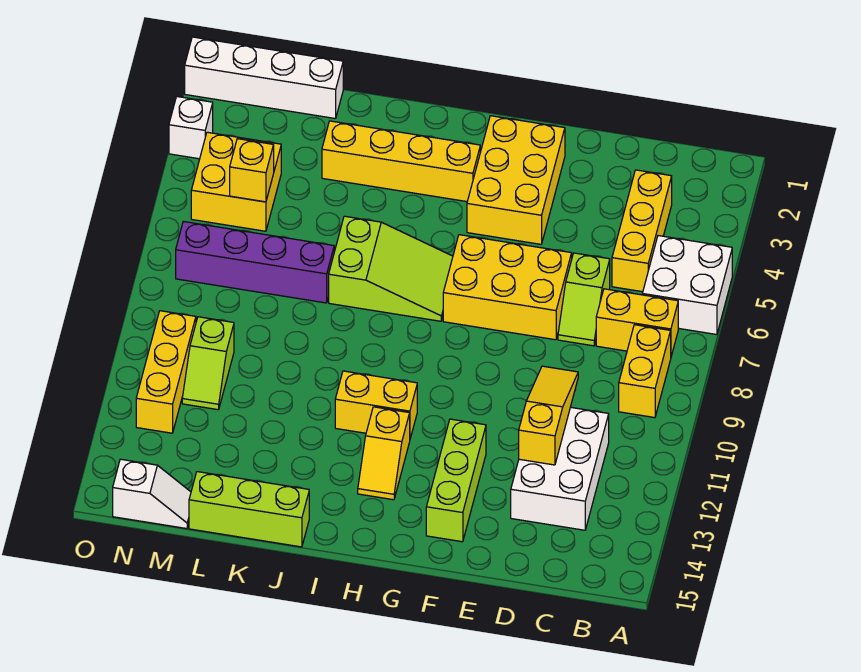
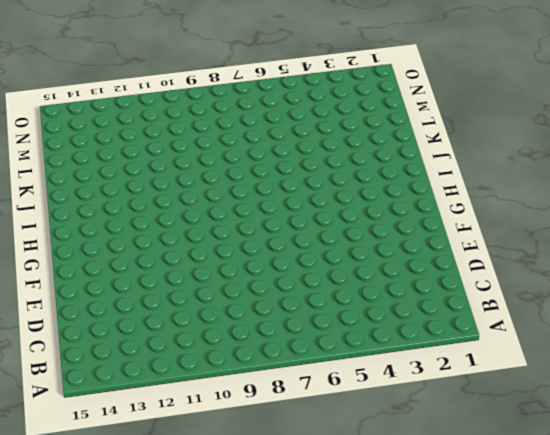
none -> white 2x2 brick [642,236,732,335]
none -> yellow 1x2 brick [596,289,678,356]
none -> yellow 1x2 brick [619,325,671,418]

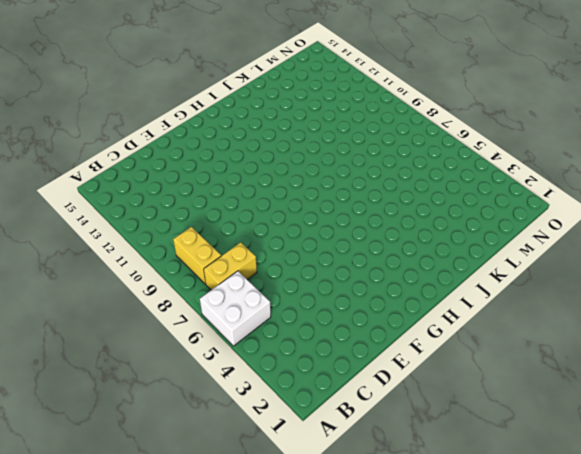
none -> yellow 1x3 brick [612,170,672,292]
none -> white 2x3 brick [511,407,609,530]
none -> lime 1x2 slope [558,253,610,346]

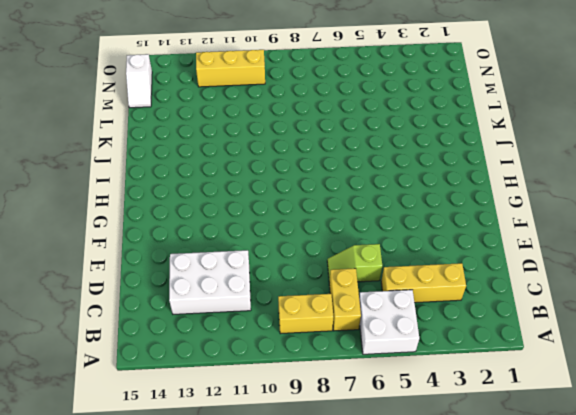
none -> yellow 2x3 brick [443,235,572,340]
none -> yellow 2x3 brick [467,116,565,244]
none -> lime 1x3 brick [426,419,486,542]

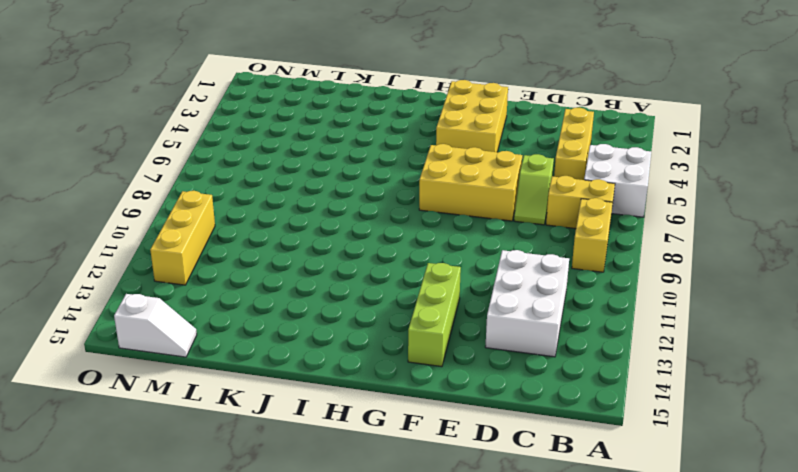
none -> yellow 1x4 brick [322,121,480,202]
none -> lime 2x3 slope [329,216,453,321]
none -> yellow 1x2 brick [335,371,417,438]

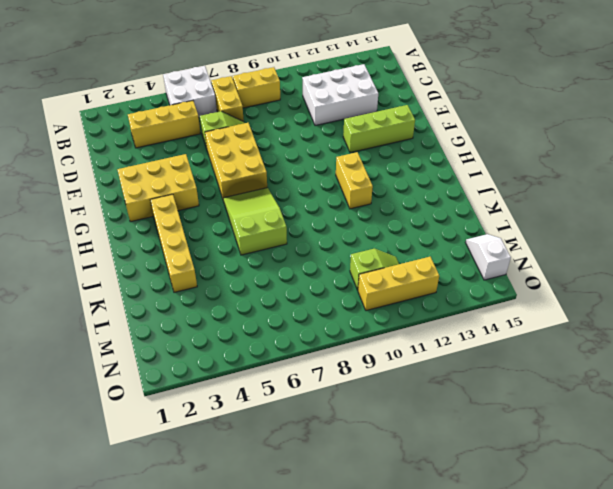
none -> yellow 1x2 slope [358,407,410,500]
none -> lime 1x3 brick [189,472,309,547]
none -> purple 1x4 brick [176,221,334,303]

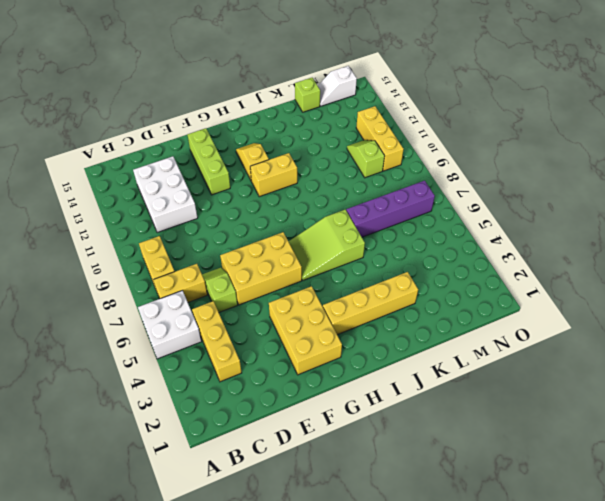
lime 1x1 brick [295,78,320,112] -> lime 1x3 brick [189,472,309,547]
none -> white 1x4 brick [185,37,343,119]
none -> yellow 2x2 brick [191,132,281,231]
none -> white 1x1 brick [169,97,213,159]

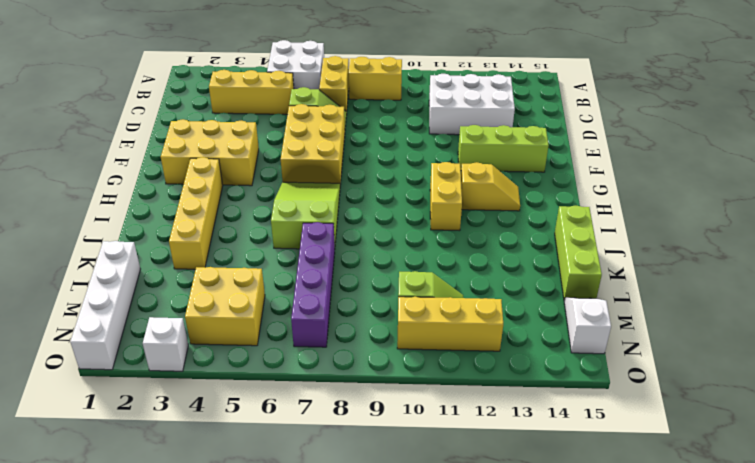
none -> yellow 1x3 slope [519,366,578,465]
none -> yellow 1x1 brick [230,139,274,202]

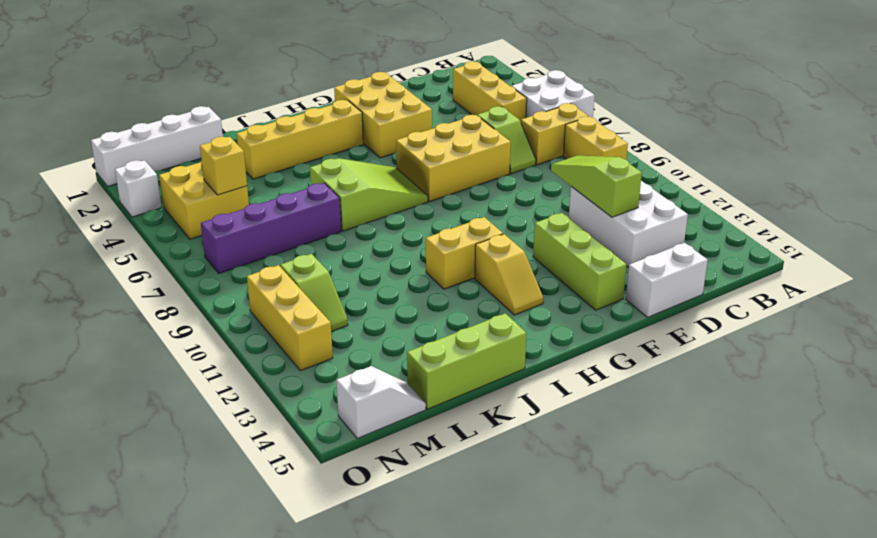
lime 1x3 slope [551,156,642,217] -> yellow 1x3 slope [519,366,578,465]
white 1x2 brick [626,243,708,317] -> none

